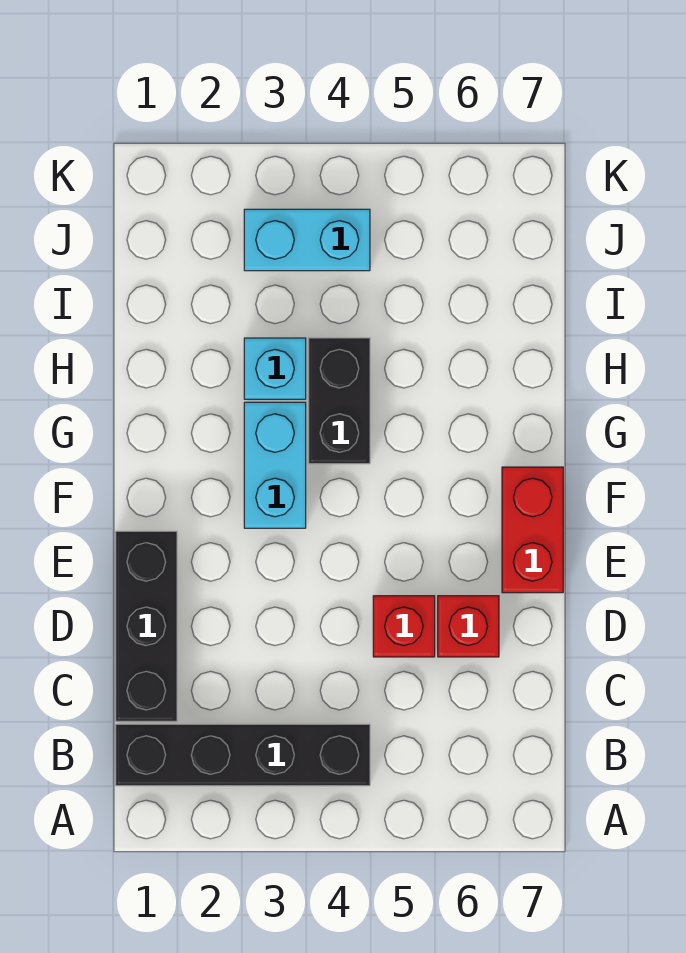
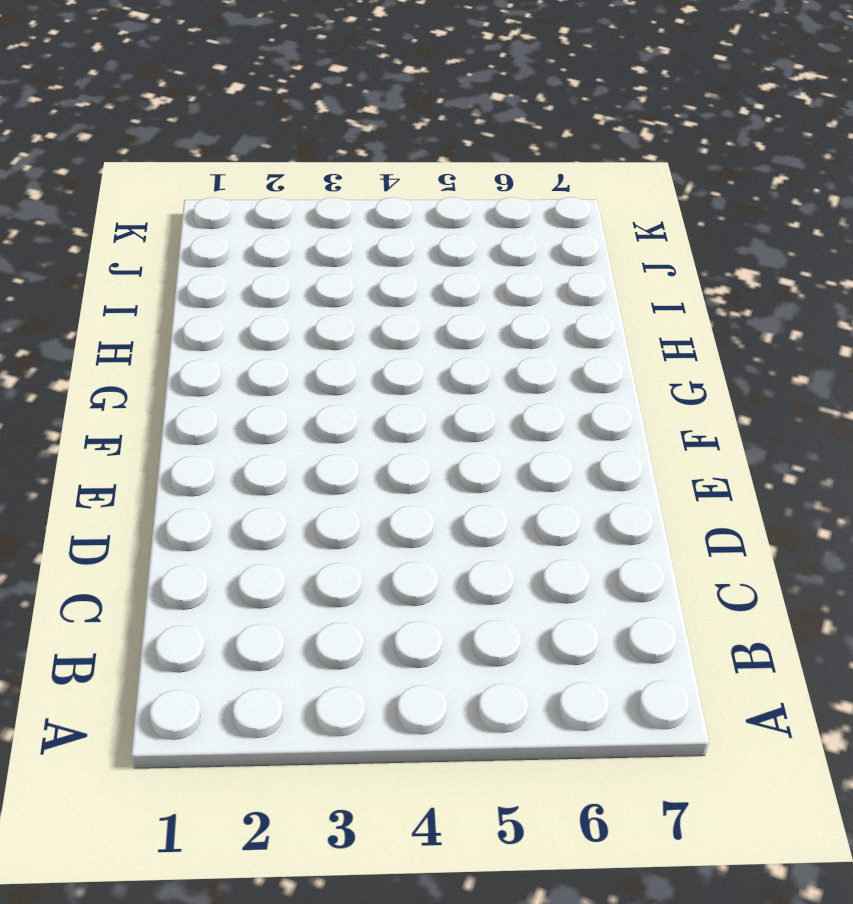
none -> black 1x4 brick [116,724,370,786]
none -> black 1x3 brick [116,531,177,721]

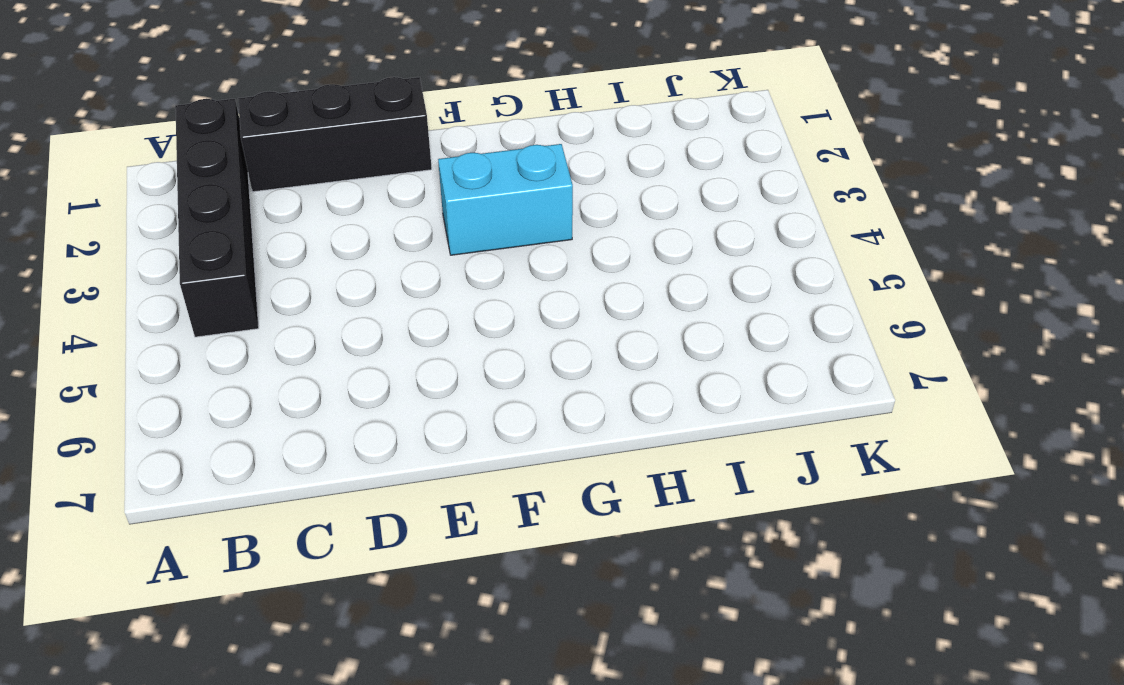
none -> red 1x1 brick [373,596,435,657]
none -> red 1x1 brick [438,596,499,657]

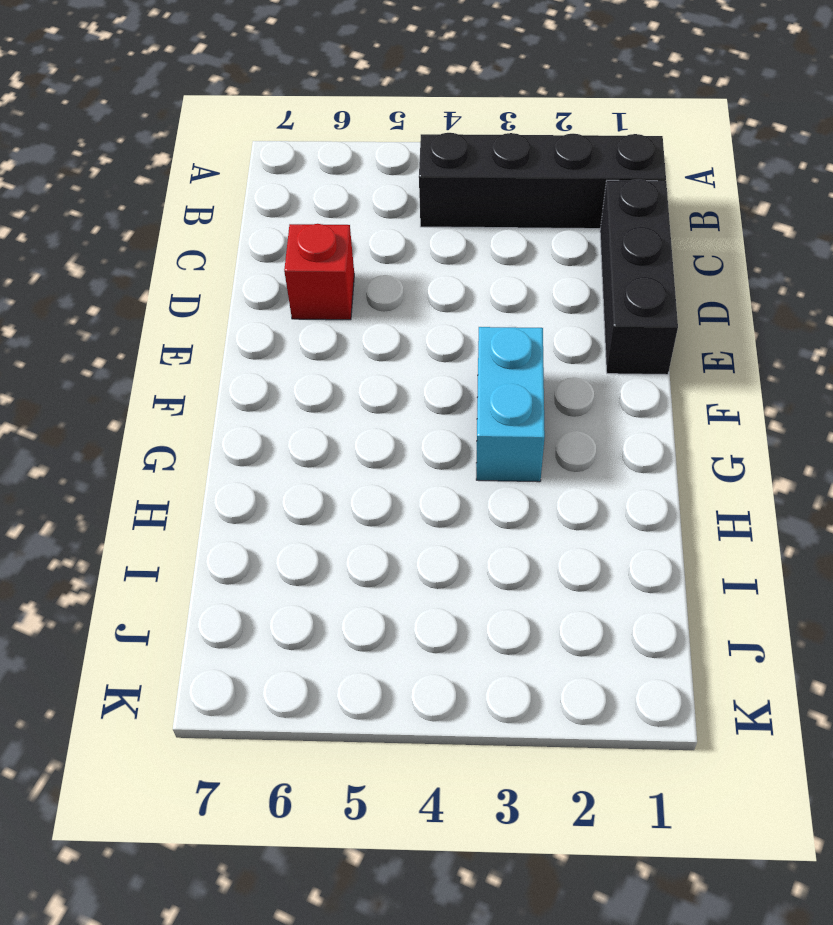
none -> red 1x1 brick [373,596,435,657]
none -> red 1x2 brick [502,467,563,593]

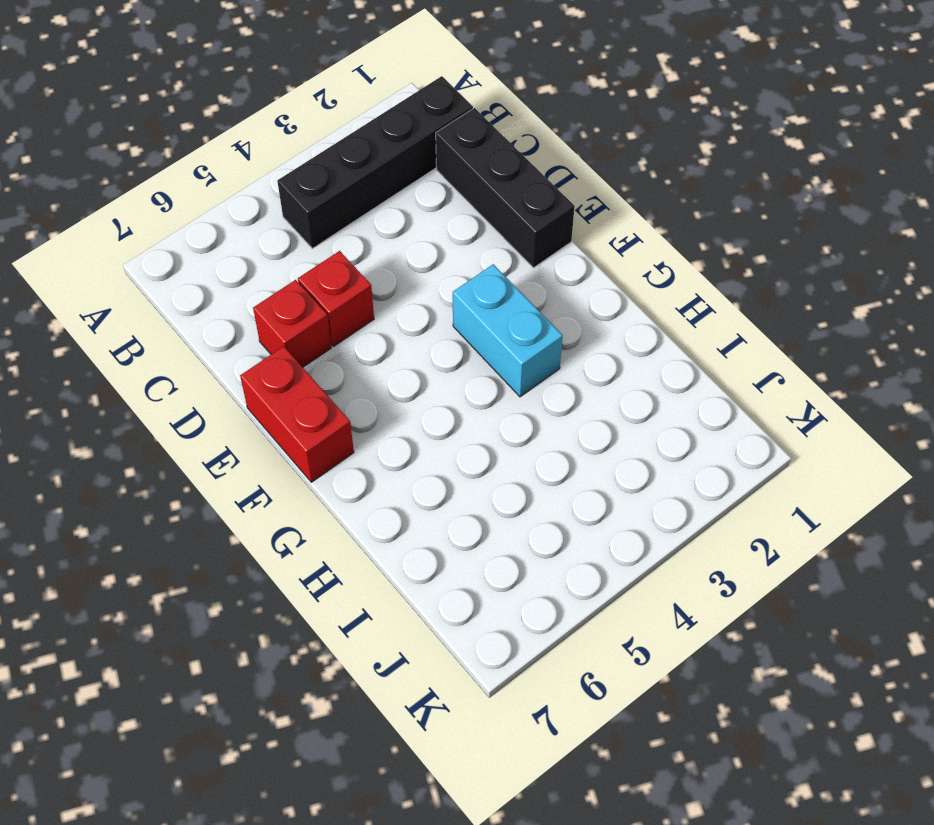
none -> black 1x2 brick [309,338,370,464]
none -> cyan 1x1 brick [244,338,306,399]

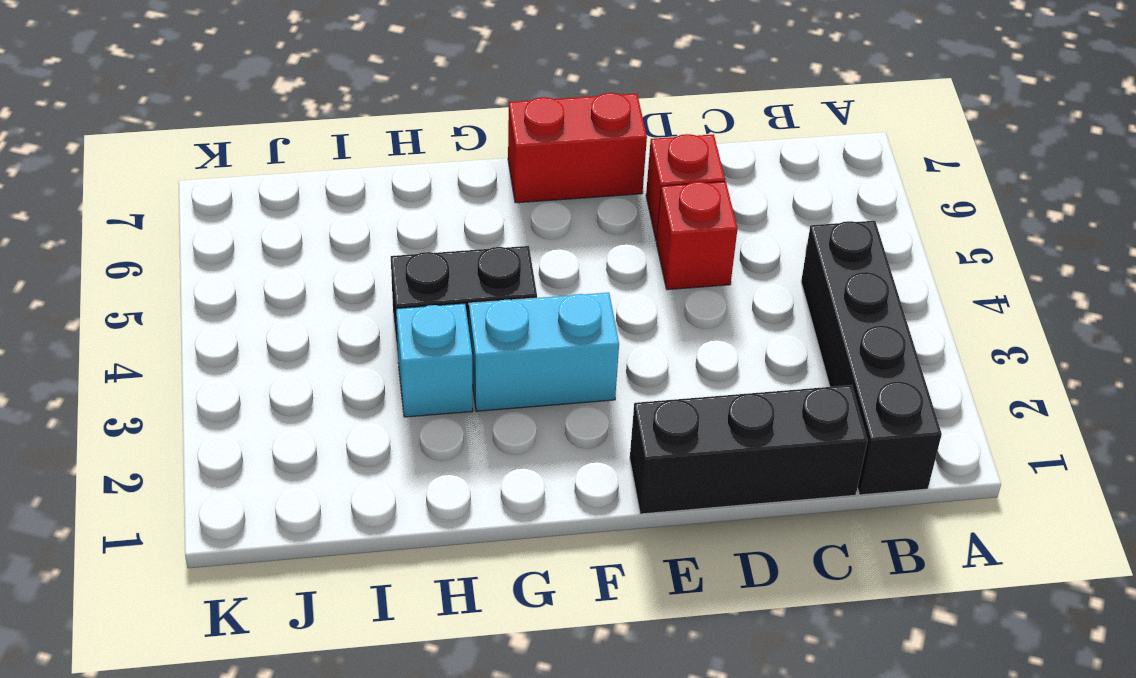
none -> cyan 1x2 brick [244,209,370,271]

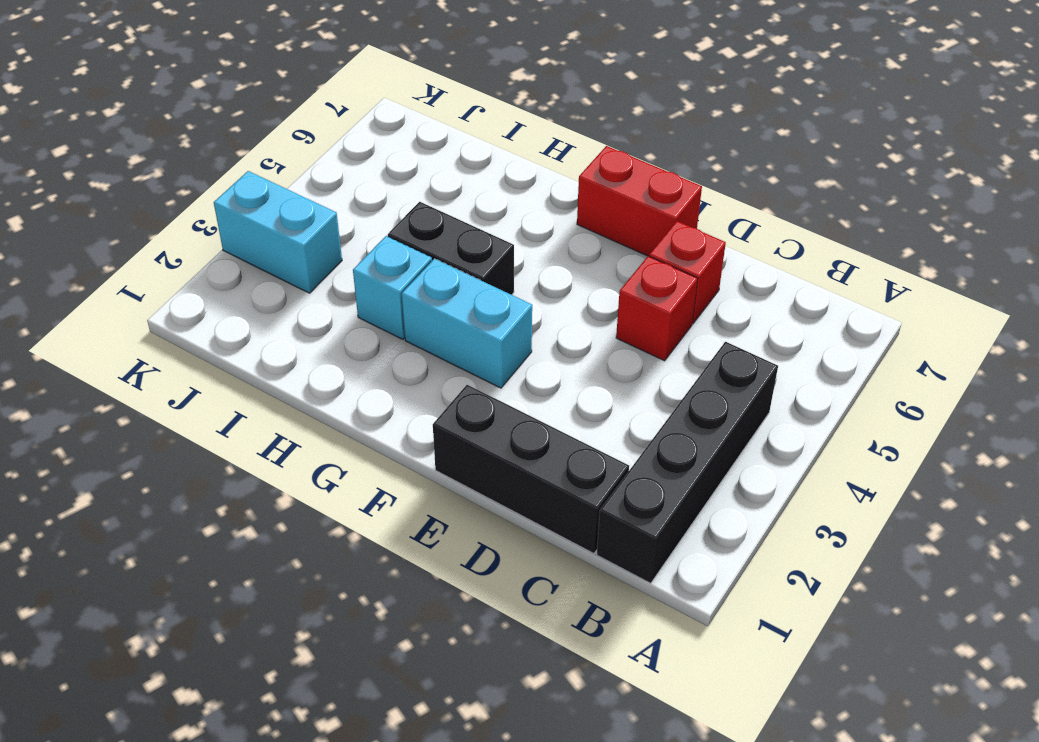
cyan 1x2 brick [214,171,342,293] -> cyan 1x2 brick turned to [244,209,370,271]

